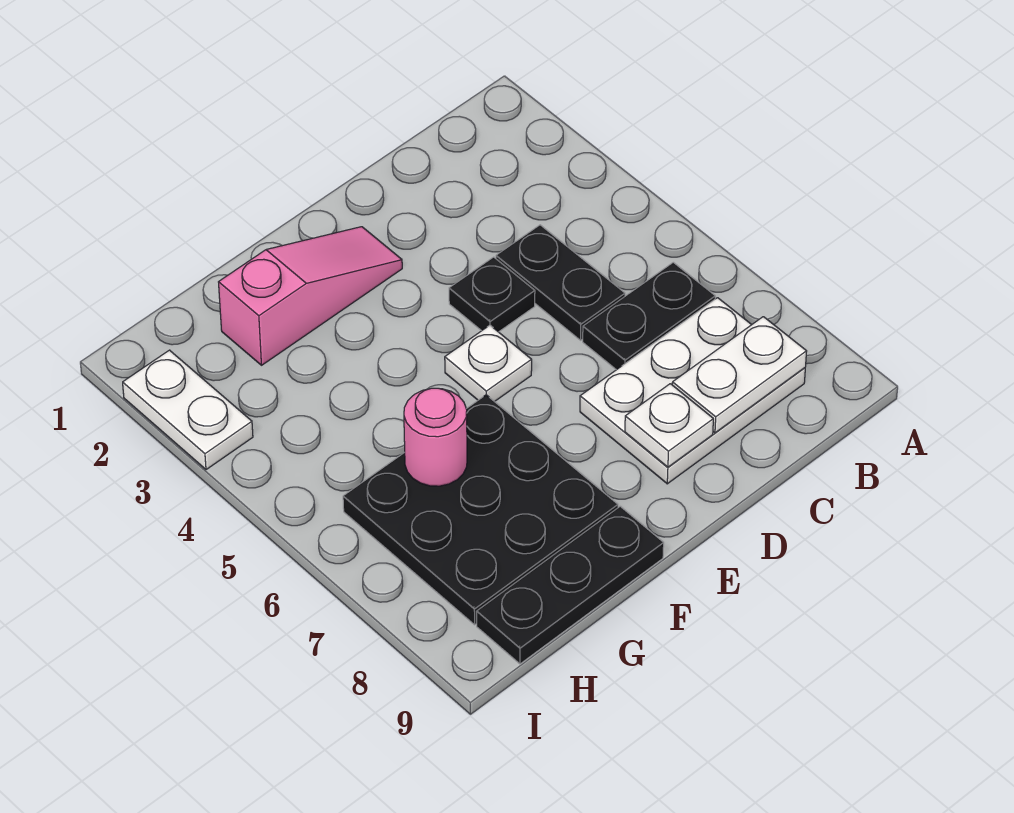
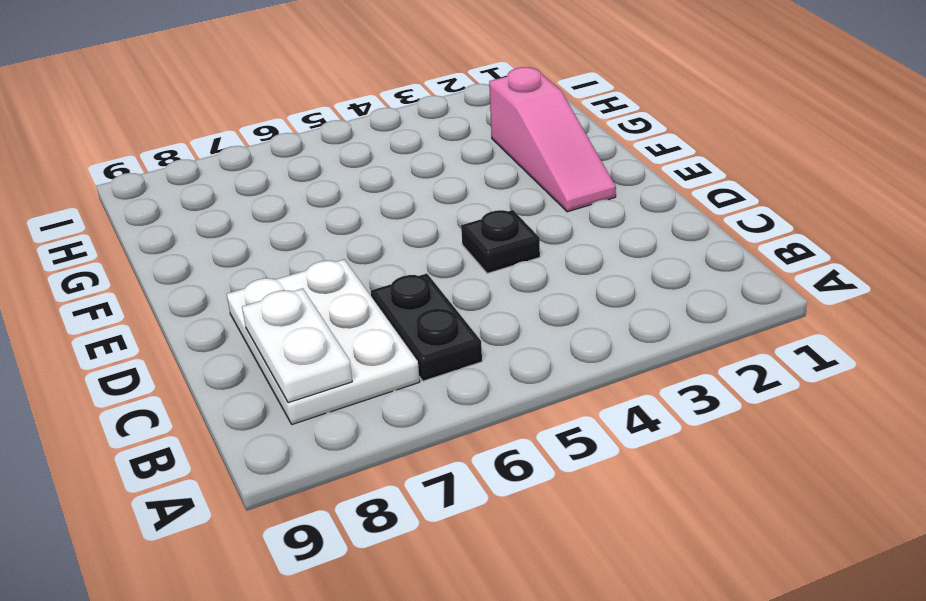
none -> black 1x2 plate [496,225,625,340]
none -> white 1x1 plate [445,325,532,402]
none -> black 3x3 plate [343,395,618,625]

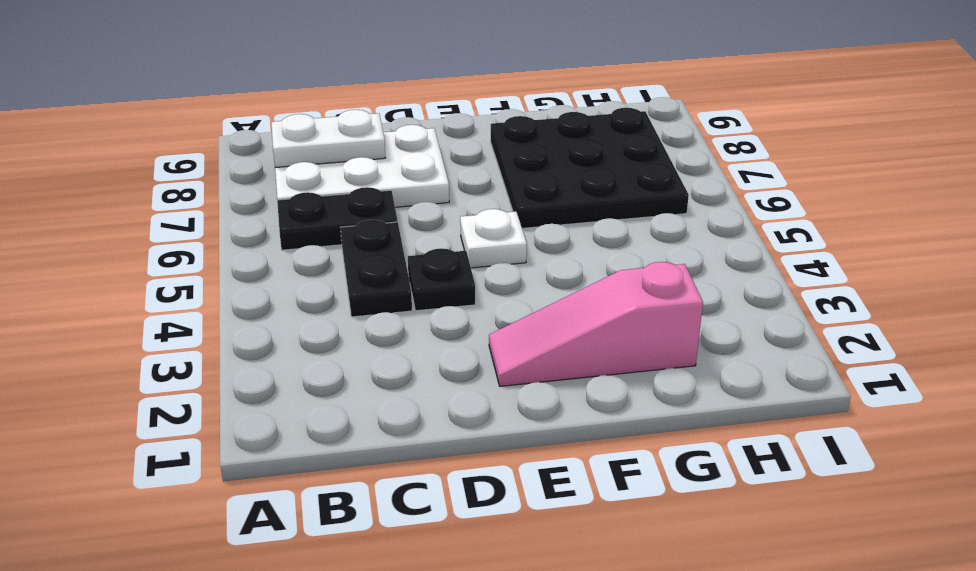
none -> black 1x3 plate [477,506,664,664]
none -> white 1x2 plate [123,350,253,470]
none -> white 1x1 plate [625,384,713,467]

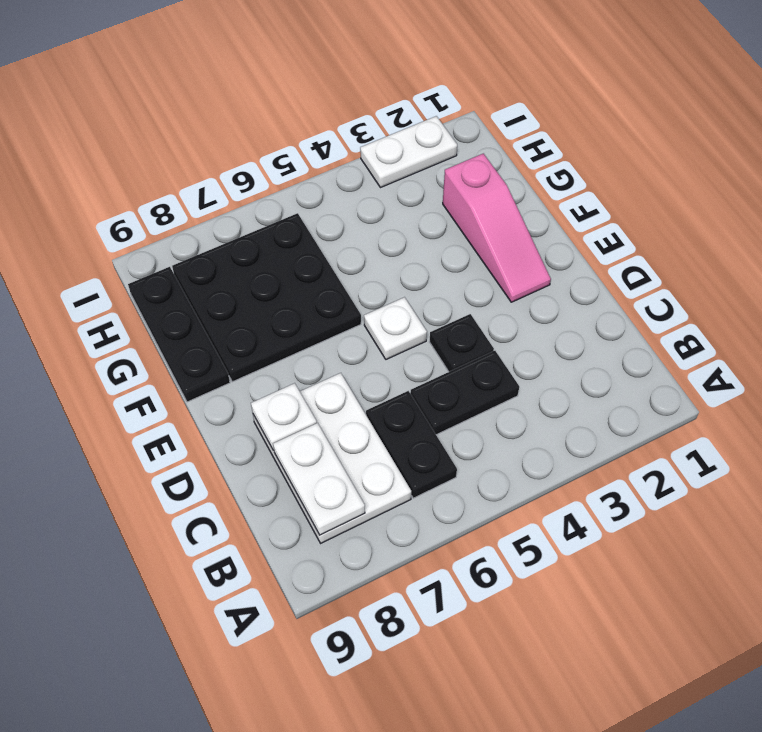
none -> pink 1x1 round brick [404,388,467,486]

